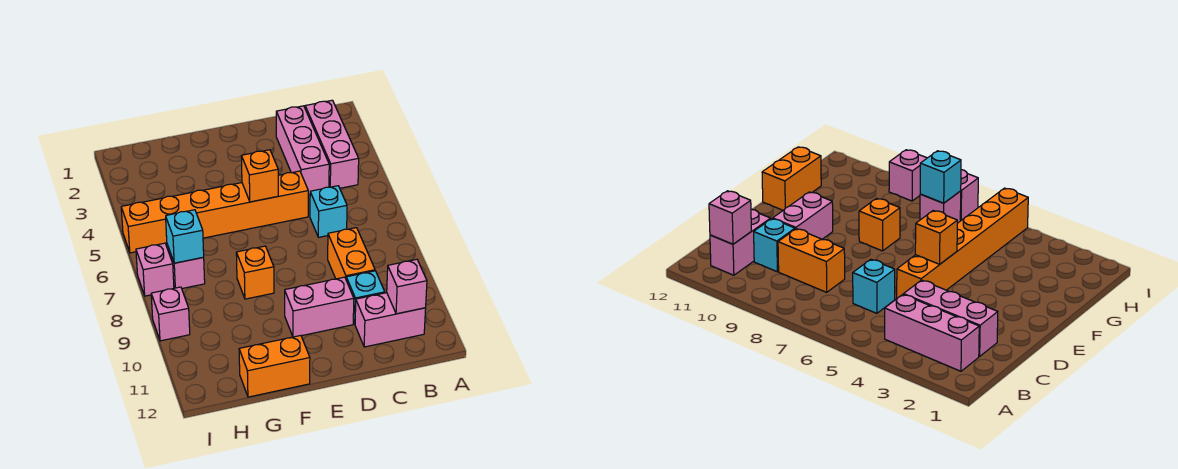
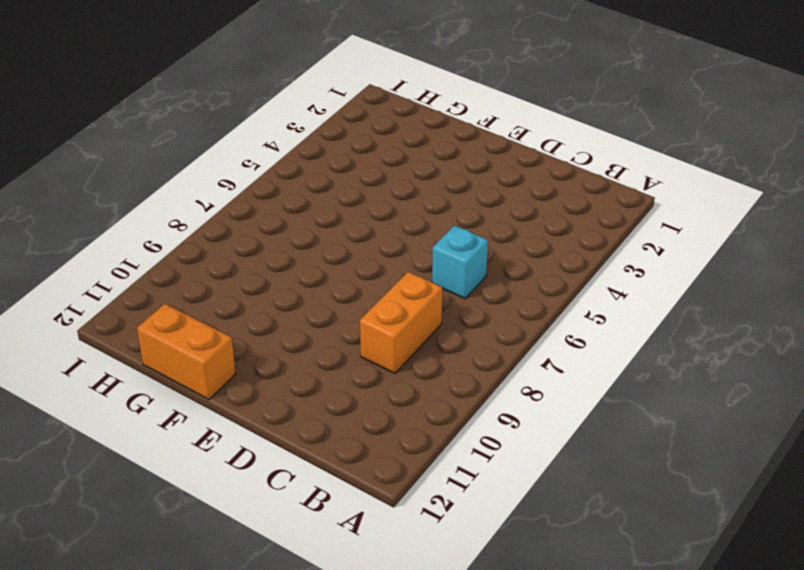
none -> pink 1x3 brick [305,100,359,188]
none -> pink 1x2 brick [355,293,426,347]
none -> pink 1x3 brick [276,106,329,195]

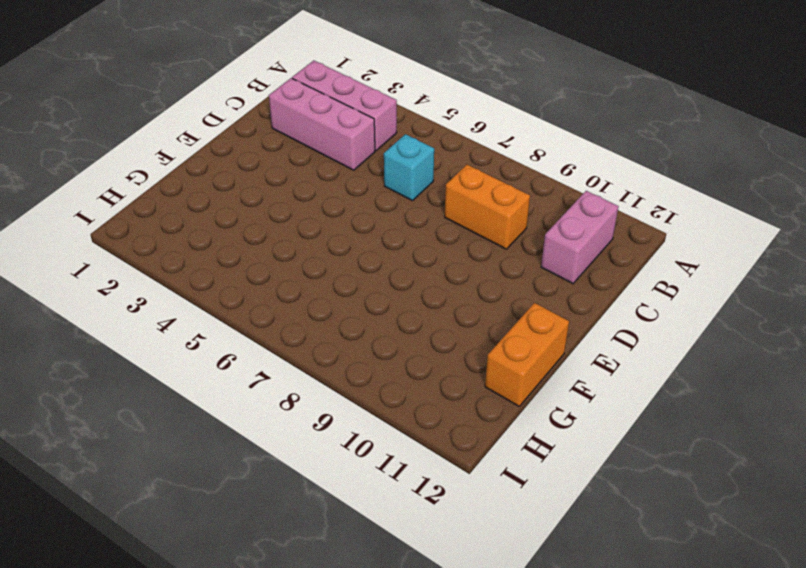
none -> cyan 1x1 brick [346,271,385,324]
none -> orange 1x6 brick [121,171,308,253]
none -> pink 1x2 brick [285,277,354,337]

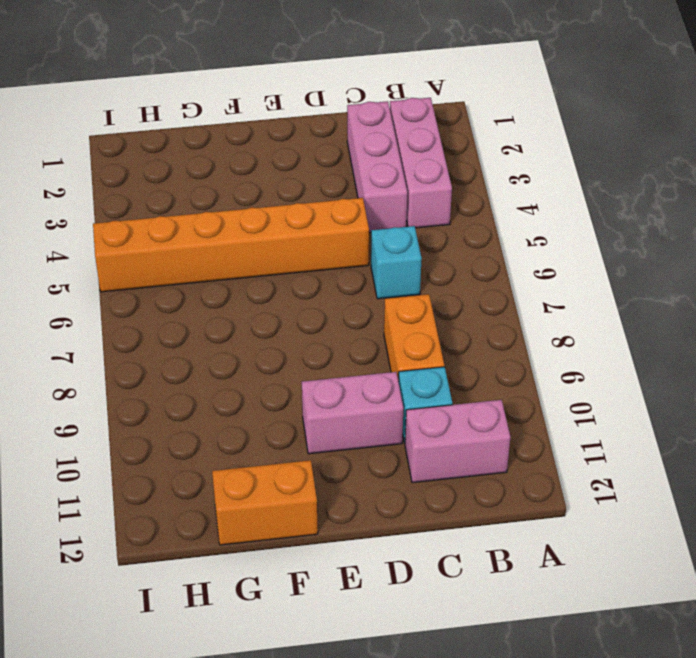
none -> orange 1x1 brick [236,246,274,299]
none -> pink 1x1 brick [167,245,205,288]
none -> pink 1x1 brick [136,243,174,296]

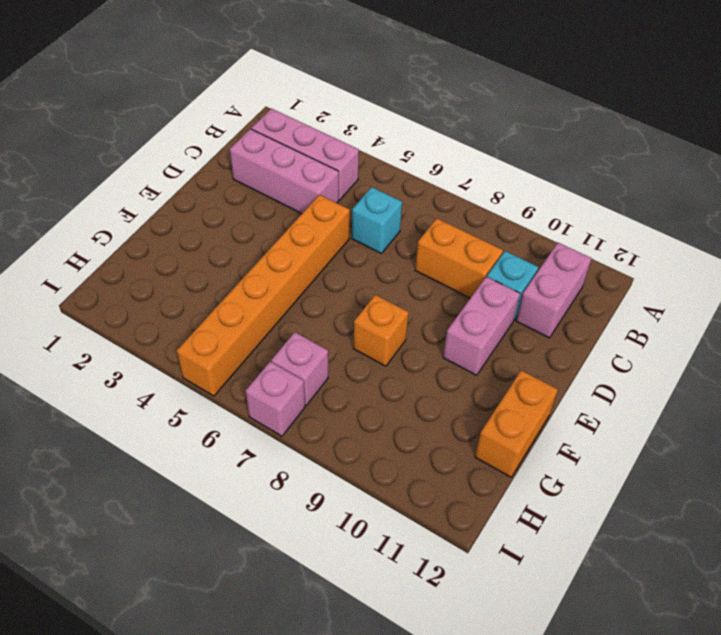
none -> pink 1x1 brick [151,287,190,341]
none -> pink 1x1 brick [387,259,427,314]
none -> orange 1x1 brick [241,150,278,202]

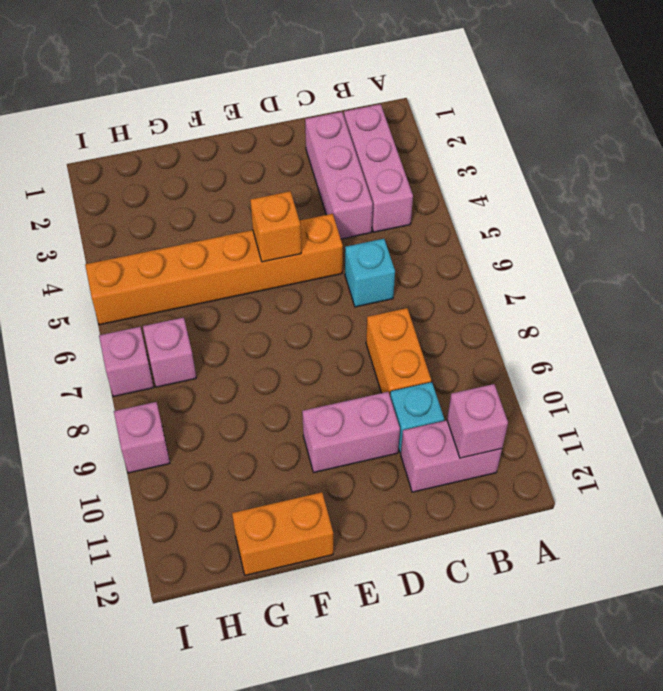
none -> orange 1x1 brick [236,246,274,299]
none -> cyan 1x1 brick [166,210,204,263]

